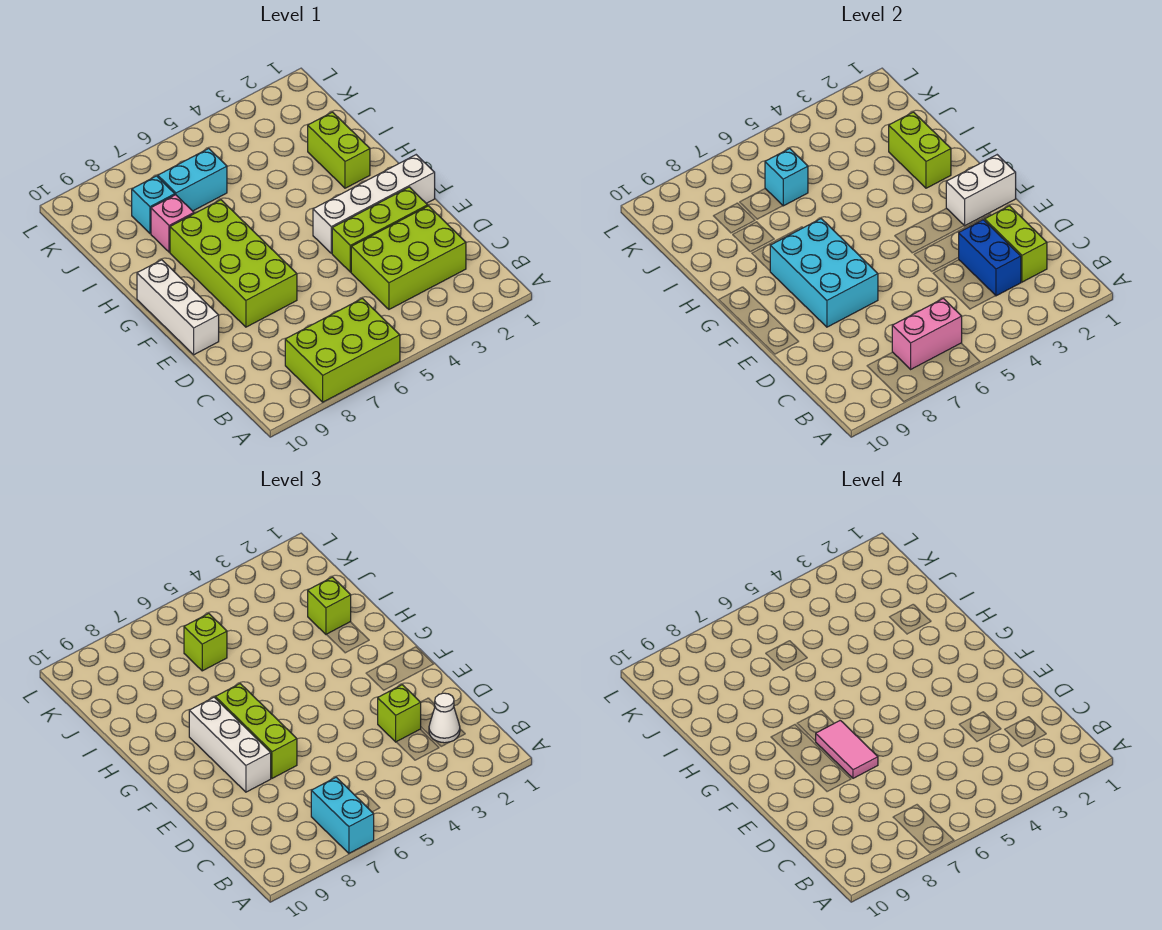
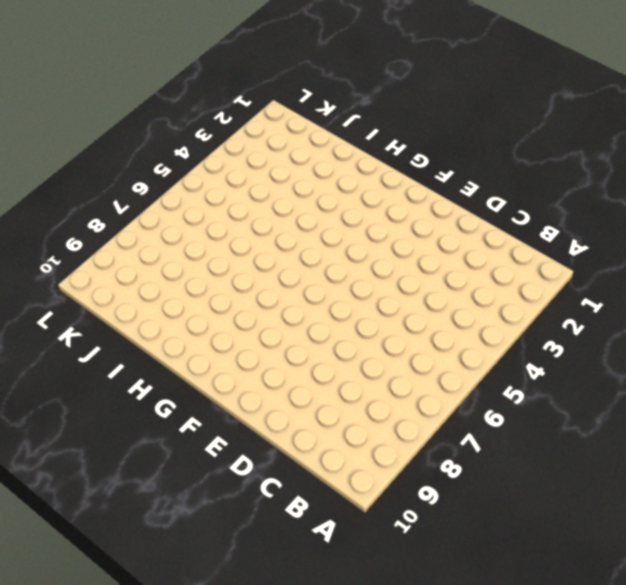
none -> lime 2x3 brick [285,298,400,402]
none -> lime 2x3 brick [351,206,466,309]
none -> lime 1x3 brick [332,187,428,272]

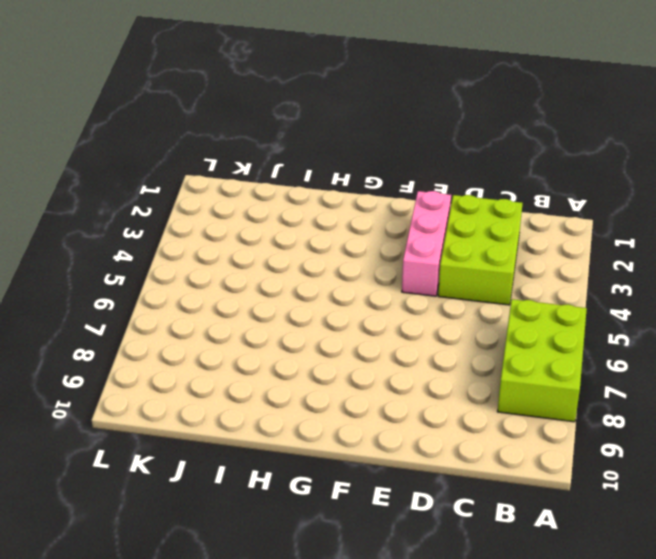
pink 1x3 brick [402,191,451,296] -> lime 1x3 brick [332,187,428,272]
none -> lime 2x4 brick [170,200,297,327]
none -> white 1x3 brick [137,260,219,355]
none -> white 1x4 brick [313,155,435,253]

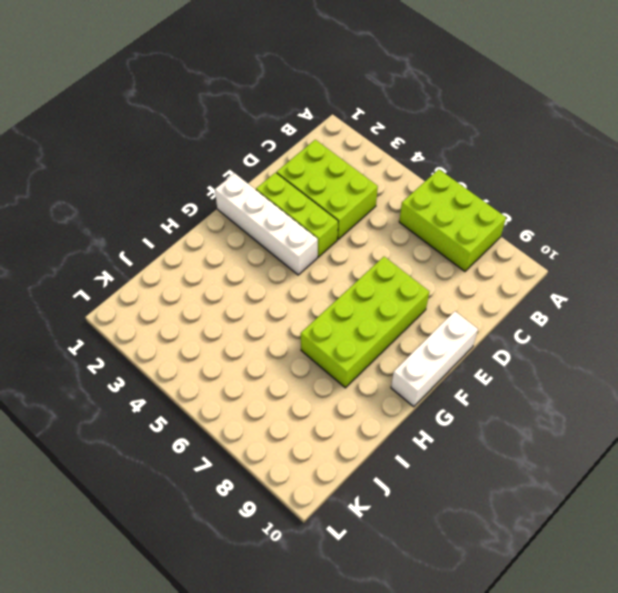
none -> lime 1x2 brick [308,112,370,188]
none -> pink 1x1 brick [151,195,194,252]
none -> cyan 1x2 brick [158,148,227,211]

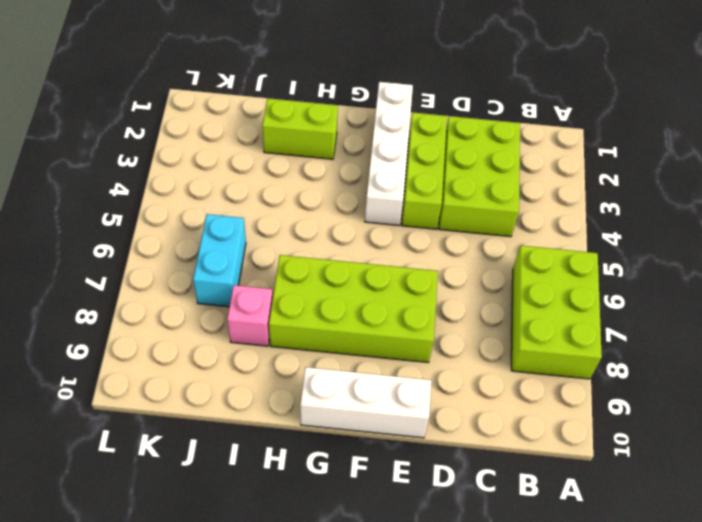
none -> cyan 1x1 brick [132,176,175,233]
none -> pink 1x2 brick [892,298,962,369]
none -> lime 1x2 brick [985,206,1047,282]

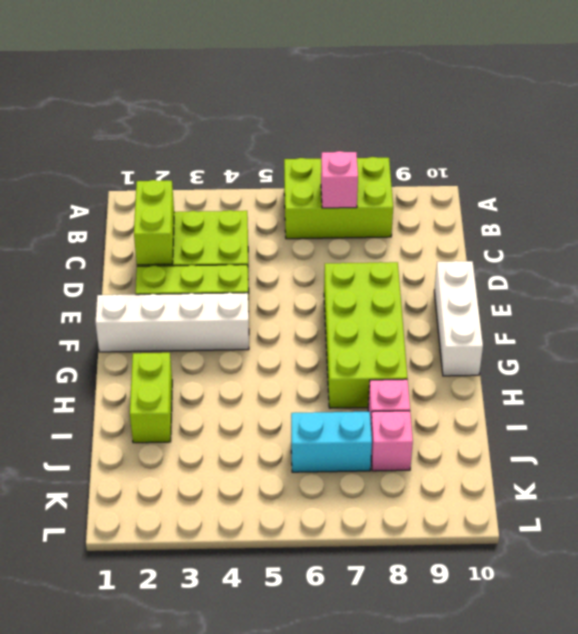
pink 1x1 brick [321,151,358,208] -> pink 1x2 brick [892,298,962,369]
pink 1x1 brick [371,411,413,471] -> cyan 1x1 brick [132,176,175,233]
none -> blue 1x2 brick [958,220,1021,296]
none -> cyan 2x3 brick [770,219,878,327]
none -> white 1x2 brick [946,155,1016,226]

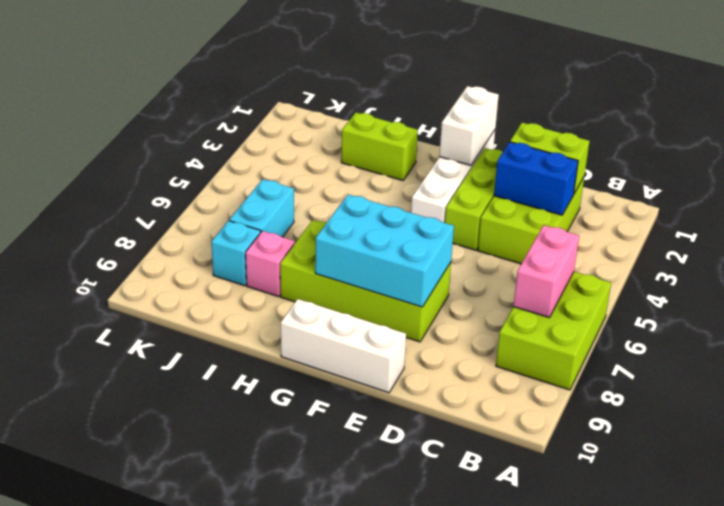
none -> lime 1x2 brick [889,112,951,188]
none -> cyan 1x1 brick [765,148,808,206]
none -> cyan 1x2 brick [311,777,374,853]

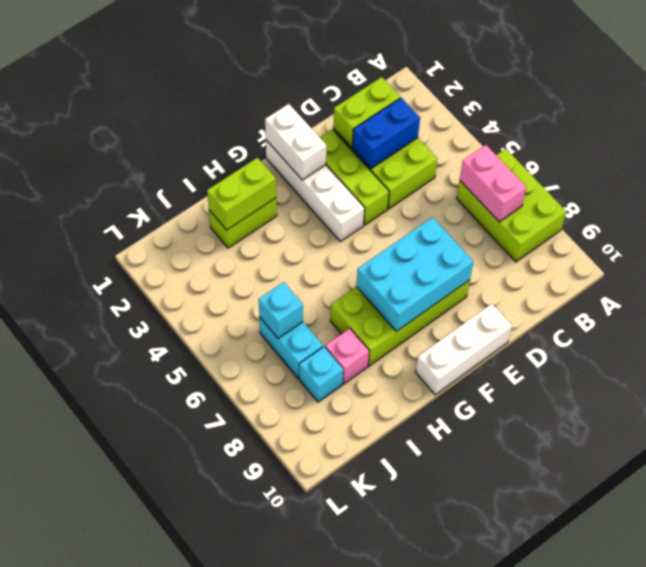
none -> cyan 1x2 brick [311,777,374,853]
none -> white 1x1 cone [429,693,460,743]
none -> lime 1x1 brick [378,685,421,742]

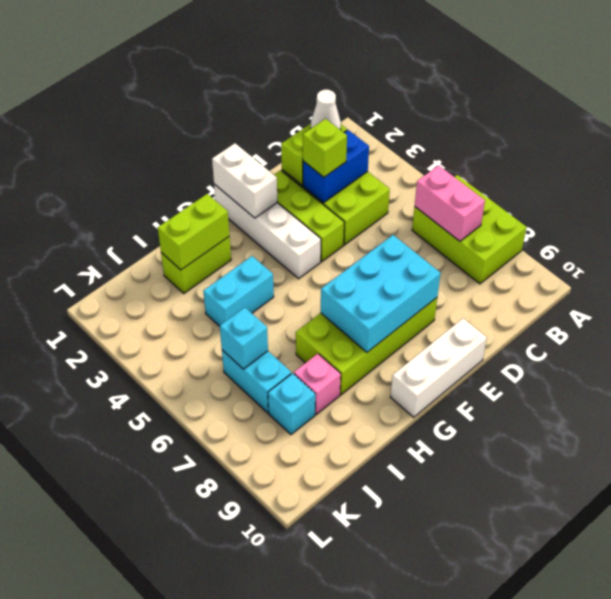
cyan 1x2 brick [203,256,274,326] -> cyan 1x2 brick moved to [311,777,374,853]
none -> lime 1x3 brick [215,684,297,778]
none -> white 1x3 brick [189,697,271,792]
none -> lime 1x1 brick [308,577,351,635]

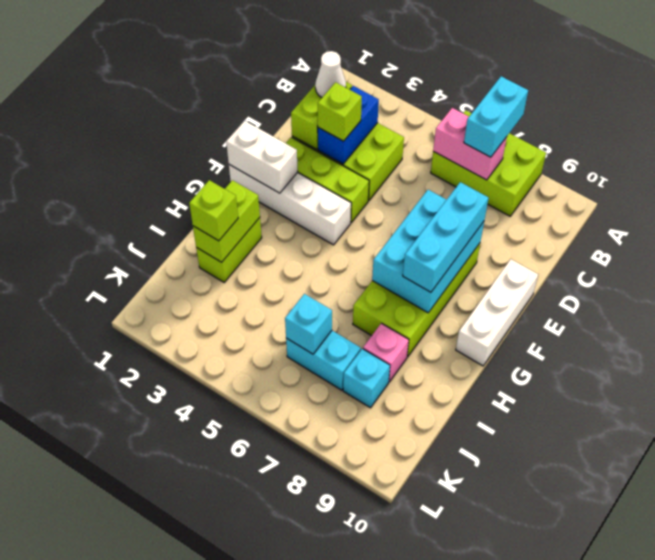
cyan 1x3 brick [403,182,489,292] -> white 1x3 brick [189,697,271,792]
none -> lime 1x3 brick [215,684,297,778]
none -> lime 1x1 brick [184,613,227,671]
none -> pink 1x2 tile [816,720,878,778]

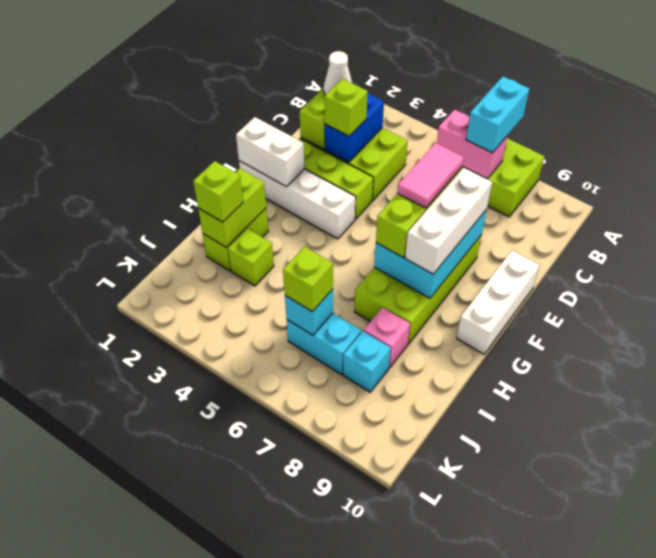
lime 1x1 brick [228,229,274,286] -> none

